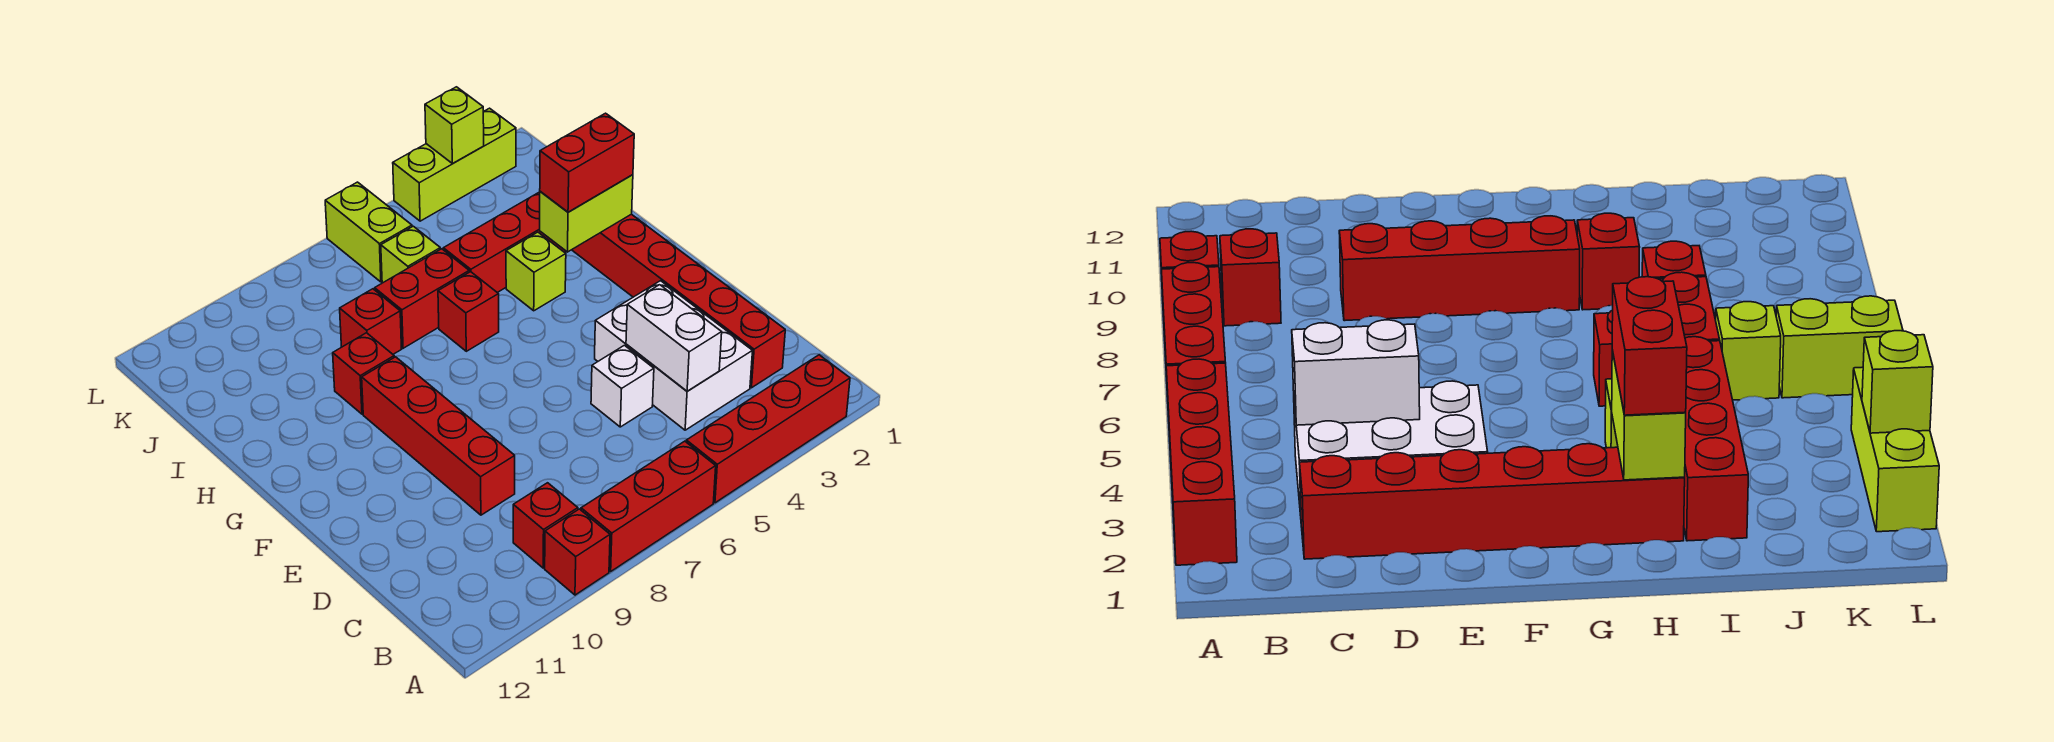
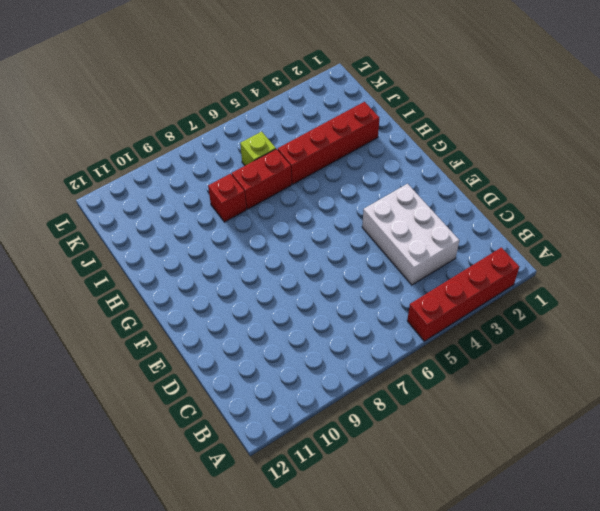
none -> red 1x3 brick [581,441,716,571]
none -> red 1x1 brick [545,509,610,595]
none -> red 1x1 brick [513,483,578,568]

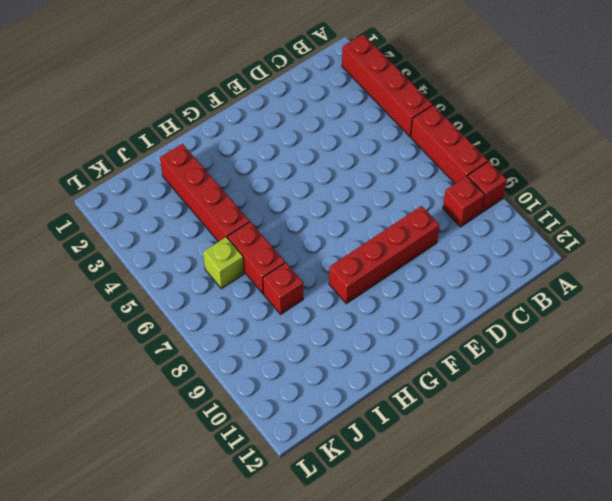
none -> red 1x6 brick [572,214,785,388]
none -> white 2x3 brick [595,281,753,430]
none -> white 1x1 brick [591,345,654,427]

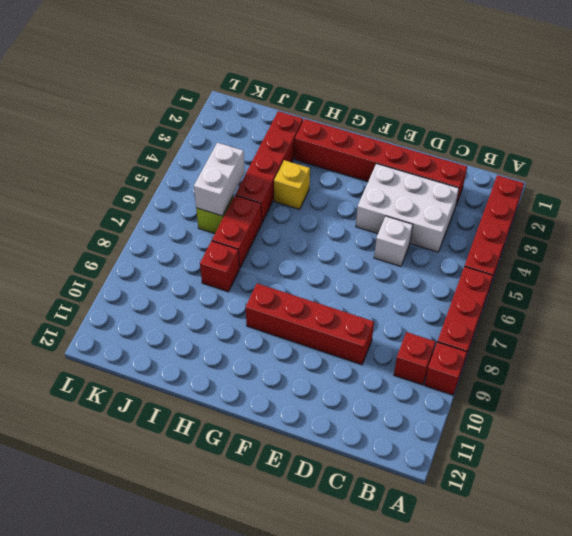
yellow 1x1 brick [274,160,310,209] -> lime 1x1 brick [506,232,566,311]
white 1x2 brick [194,143,245,216] -> white 1x2 brick turned to [626,285,722,391]
none -> red 1x1 brick [438,272,499,351]
none -> red 1x1 brick [333,333,394,414]
none -> lime 1x2 brick [325,182,412,282]

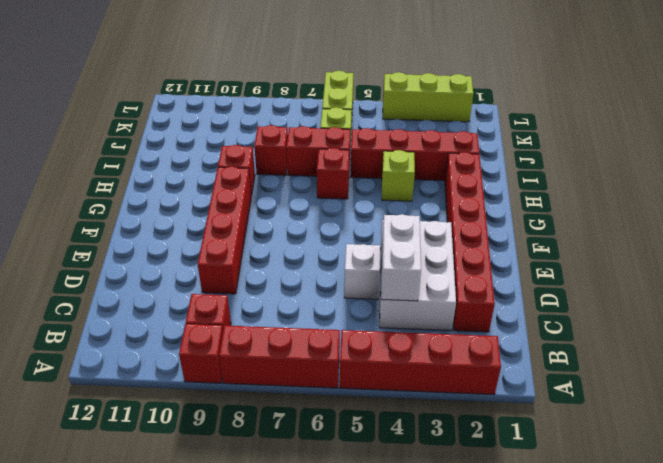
none -> lime 1x2 brick [540,175,633,252]
none -> lime 1x1 brick [425,87,484,163]
none -> red 1x2 brick [540,113,634,212]

